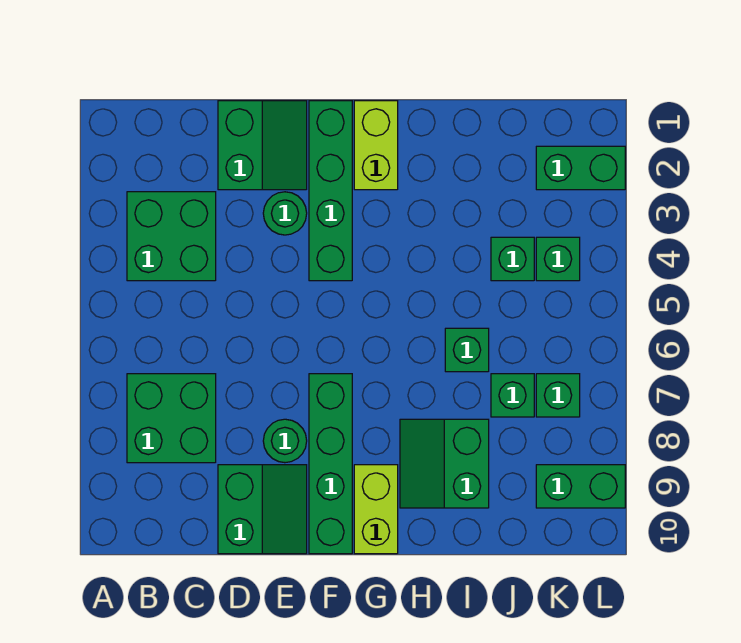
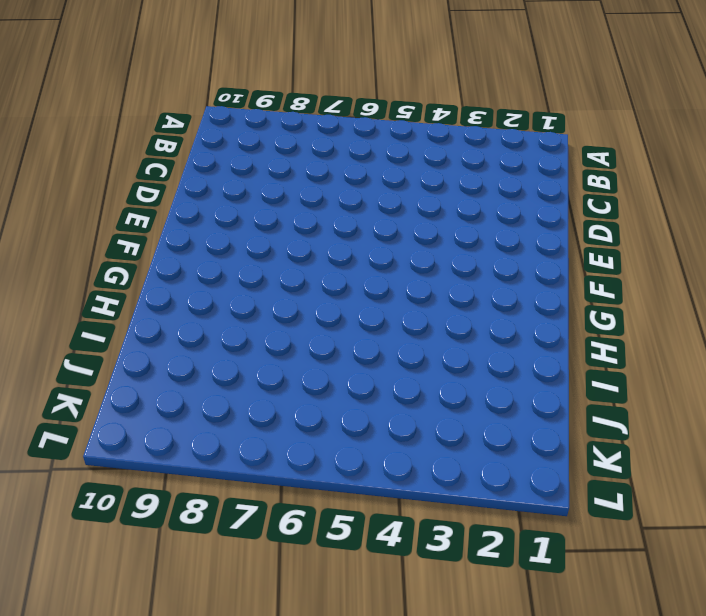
none -> green 2x2 brick [127,192,216,281]
none -> green 2x2 brick [127,374,216,463]
none -> green 2x2 slope [218,101,307,190]

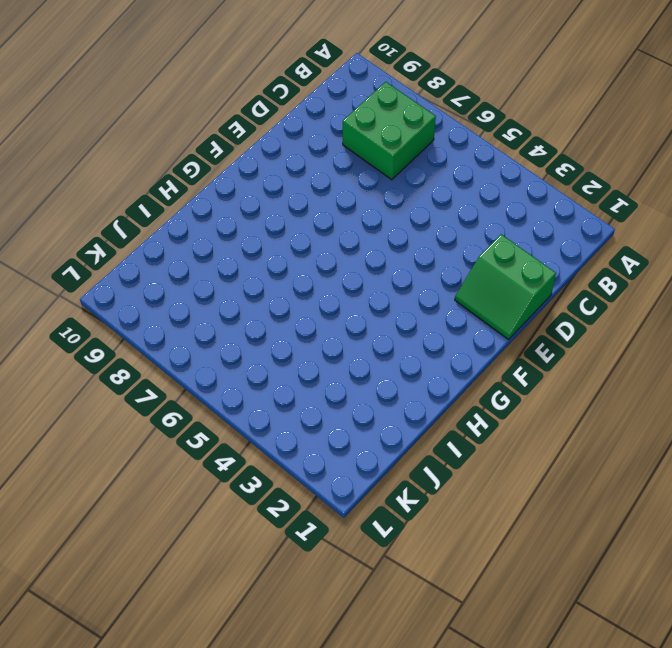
none -> green 2x2 brick [127,192,216,281]
none -> green 2x2 slope [218,465,307,554]
none -> green 1x1 round brick [263,192,307,235]

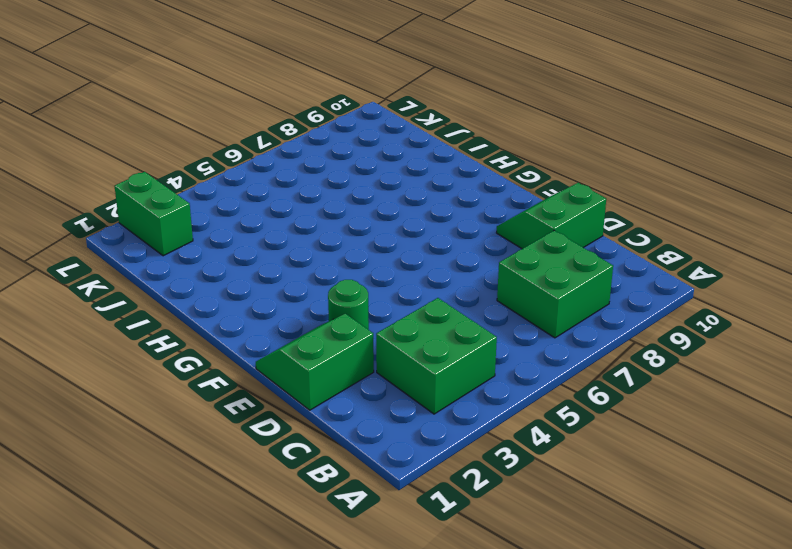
none -> green 1x1 round brick [263,419,307,463]
none -> green 1x4 brick [309,101,352,281]
none -> green 1x4 brick [309,374,352,554]

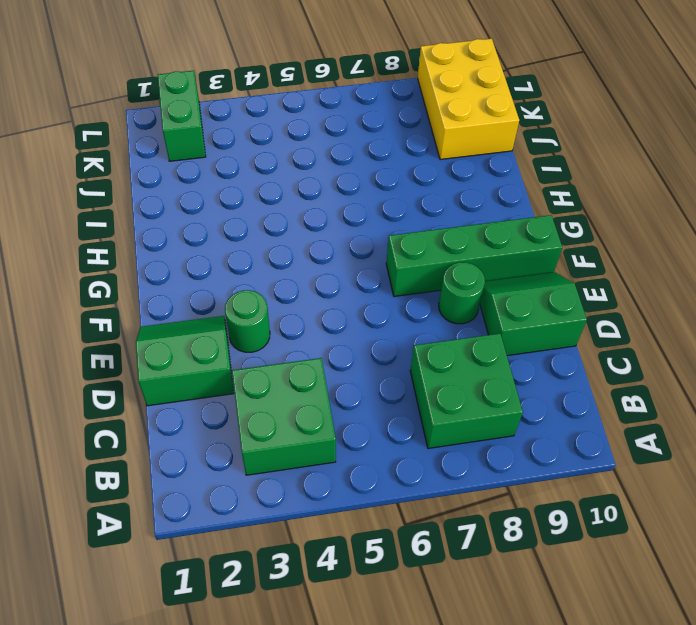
yellow 2x3 brick [418,39,519,160] -> green 1x2 brick [536,465,625,508]
none -> green 1x4 brick [309,101,352,281]
none -> lime 1x2 brick [354,101,398,190]
none -> lime 1x2 brick [354,465,398,554]

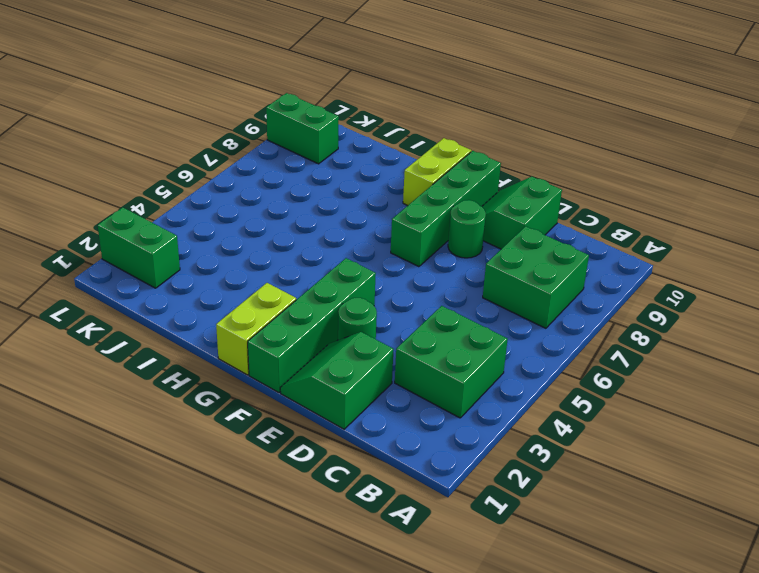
none -> green 2x2 slope [400,419,489,508]
none -> green 1x1 brick [445,328,489,372]
none -> green 1x1 brick [491,237,534,281]

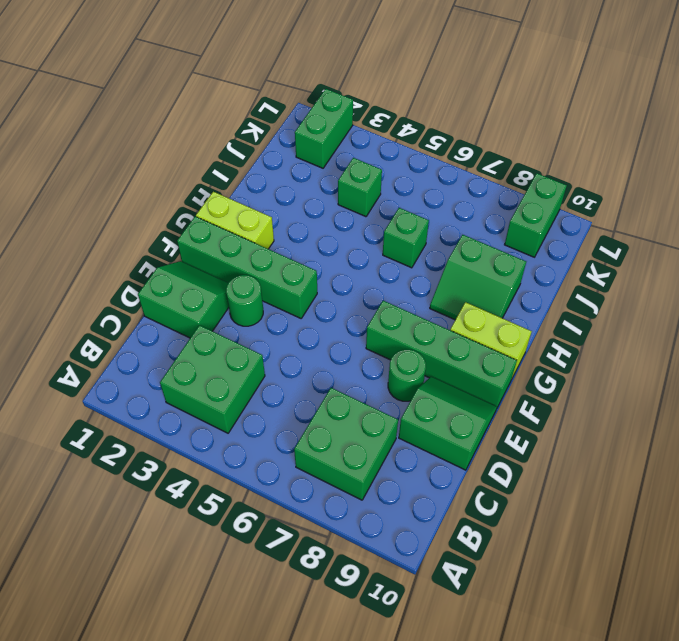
none -> green 1x1 brick [491,374,534,417]
none -> green 1x1 brick [536,237,580,281]
none -> green 1x1 brick [536,374,580,417]

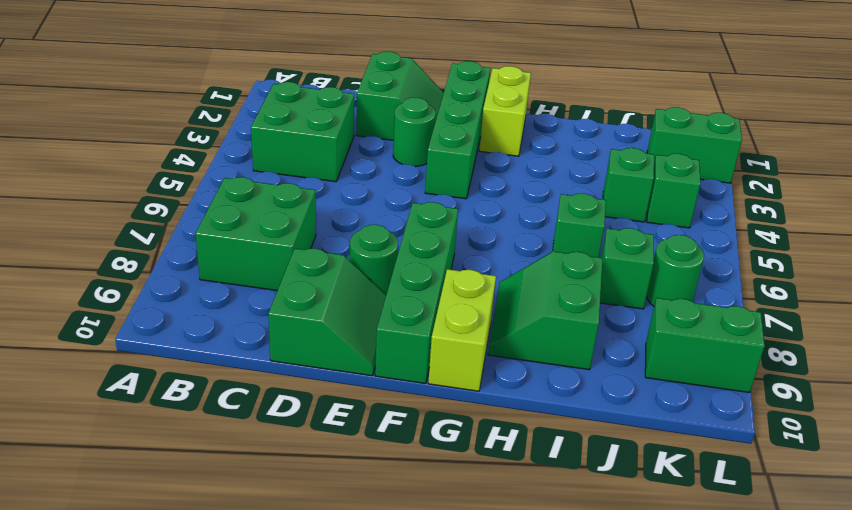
green 1x1 round brick [647,235,704,306] -> green 1x1 brick [536,374,580,417]

